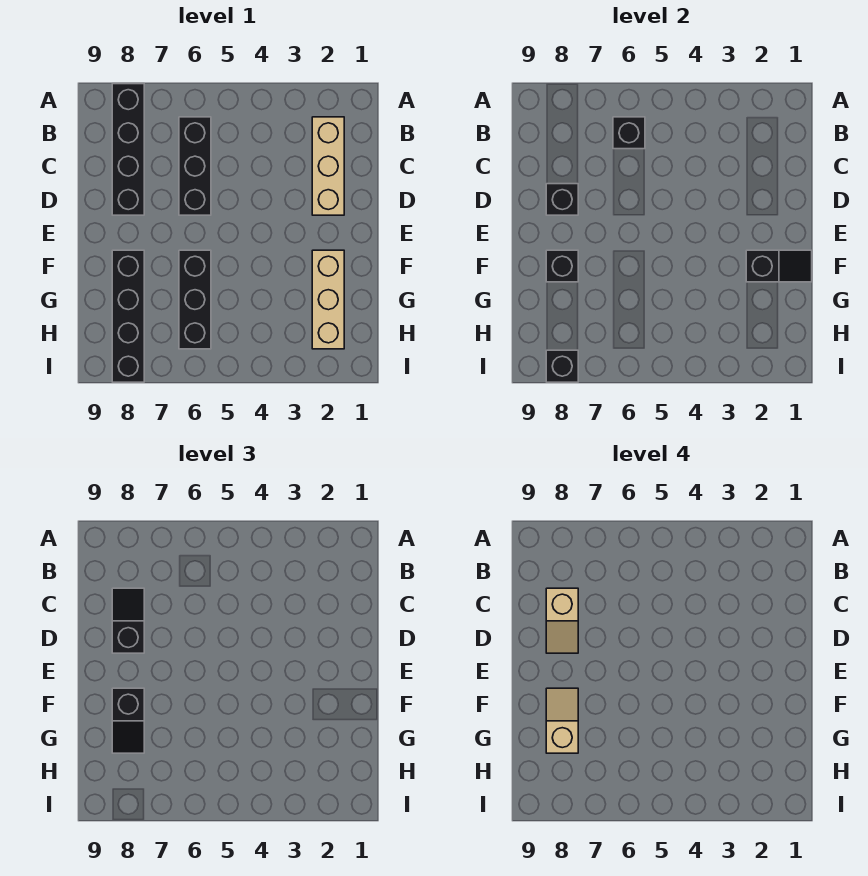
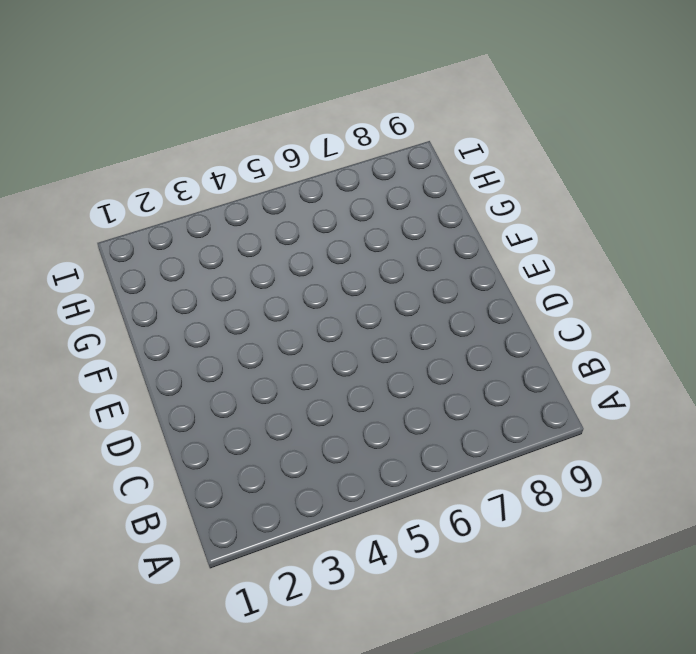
none -> black 1x4 brick [112,84,144,215]
none -> tan 1x3 brick [312,117,344,215]
none -> black 1x3 brick [179,117,211,215]

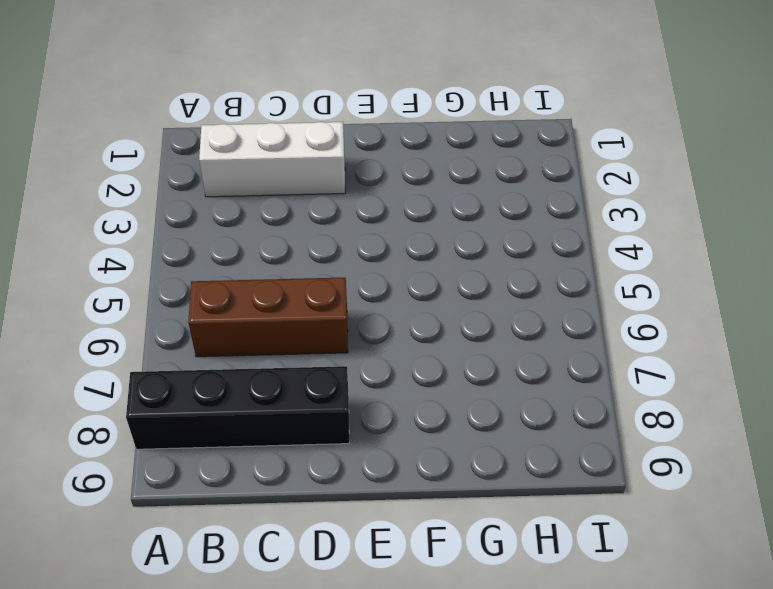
white 1x3 brick [199,122,345,197] -> tan 1x3 brick [312,117,344,215]
brown 1x3 brick [188,278,348,357] -> black 1x3 brick [179,117,211,215]
none -> tan 1x3 brick [312,250,344,349]
none -> black 1x3 brick [179,250,211,349]
none -> black 1x4 brick [112,250,144,382]

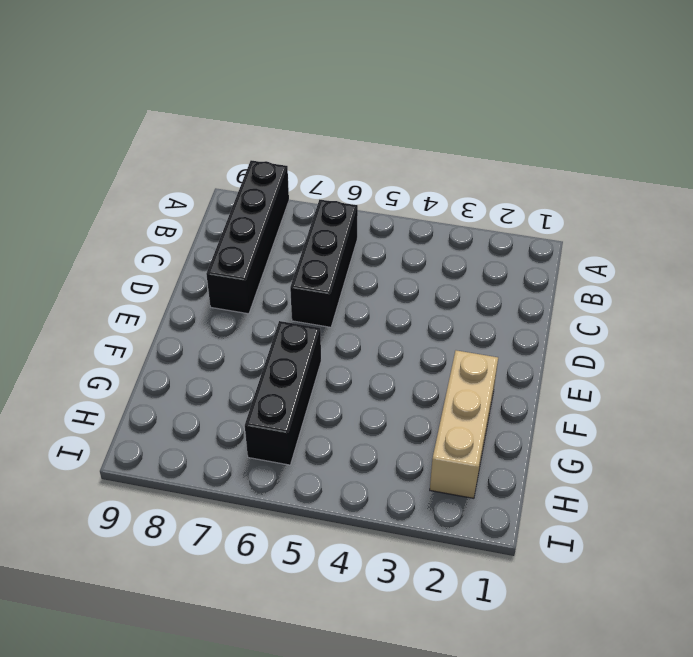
none -> tan 1x3 brick [312,117,344,215]
none -> black 1x4 brick [112,250,144,382]
none -> black 1x1 brick [613,117,645,149]

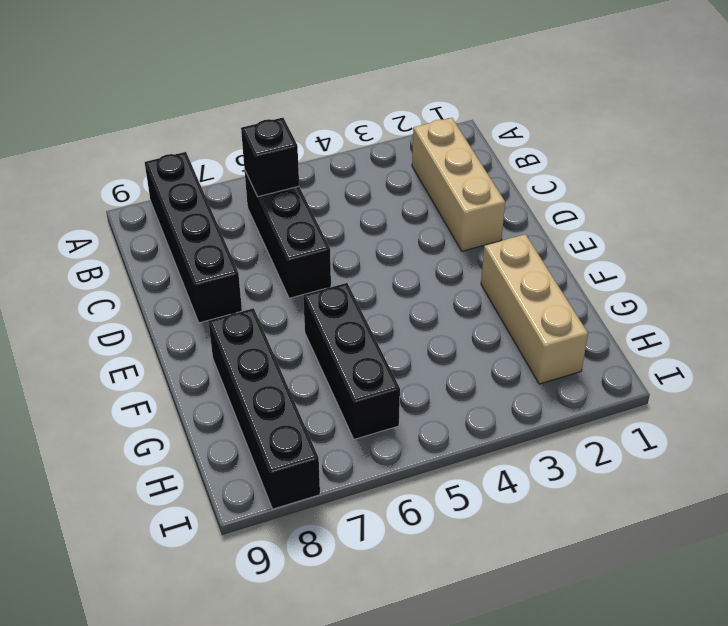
none -> black 1x1 brick [546,184,578,215]
none -> black 1x2 slope [746,250,812,282]
none -> black 1x1 brick [546,250,578,282]

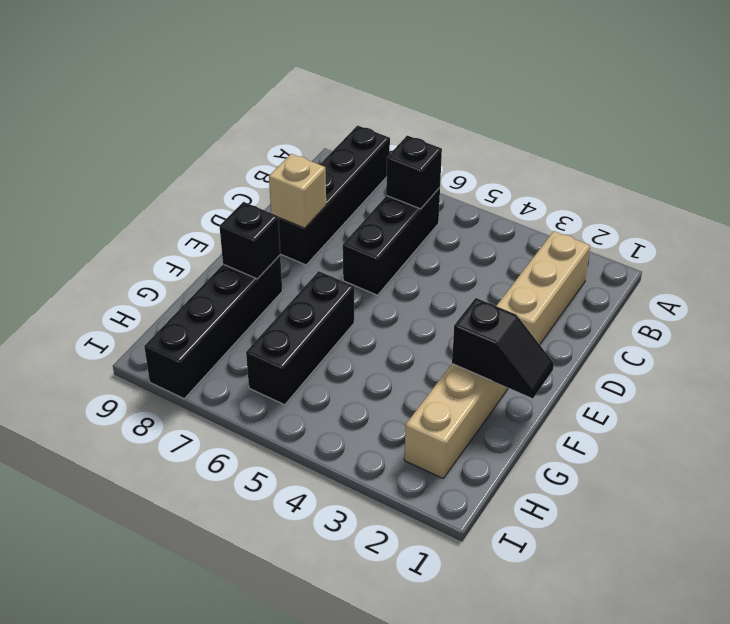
tan 1x1 brick [269,154,326,228] -> black 1x1 brick [546,184,578,215]
none -> black 1x1 brick [546,350,578,382]
none -> black 1x2 slope [112,588,144,653]
none -> black 1x2 slope [112,688,144,753]

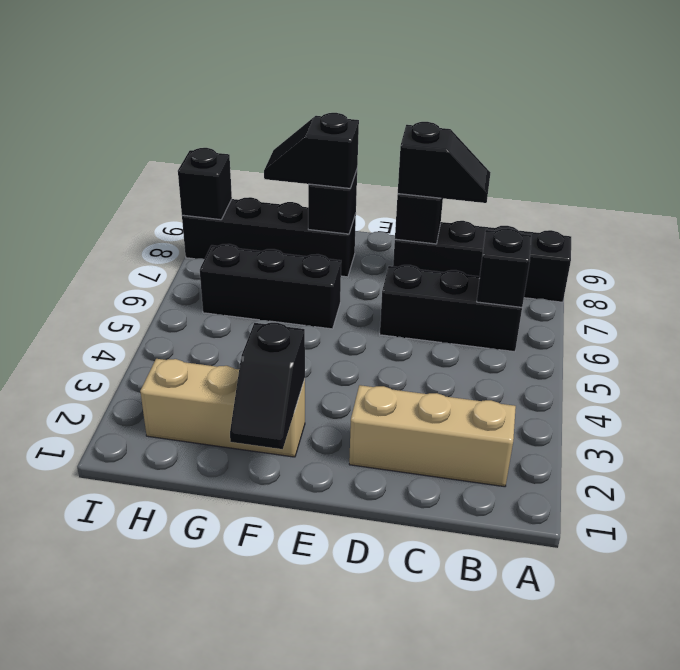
none -> tan 1x2 slope [546,588,578,653]
none -> tan 1x2 slope [546,688,578,753]

